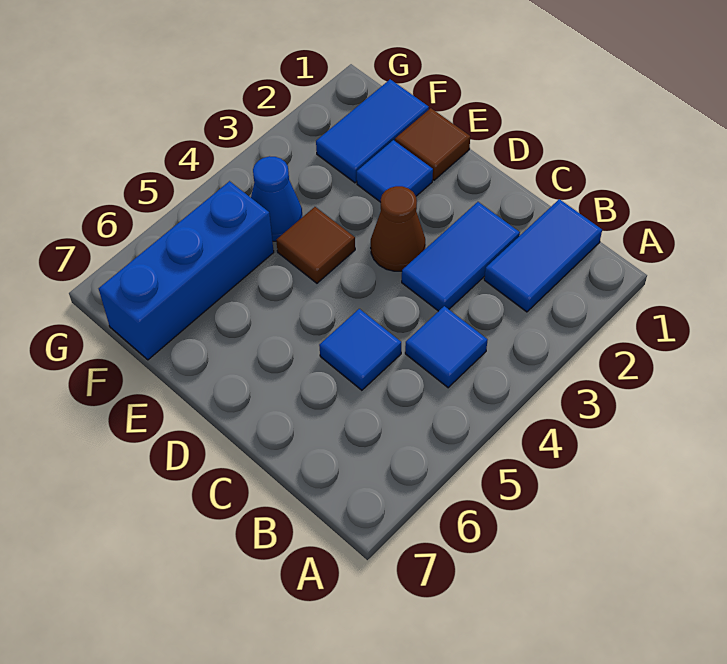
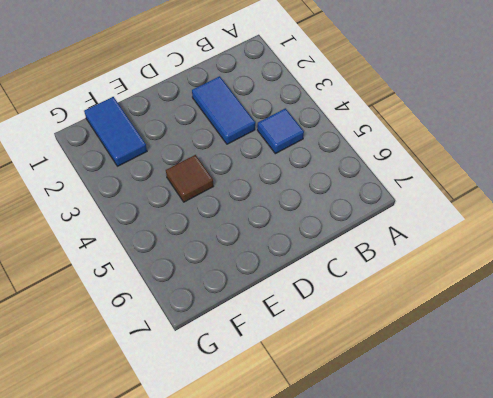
none -> blue 1x2 tile [484,199,602,312]
none -> blue 1x1 tile [319,309,401,390]

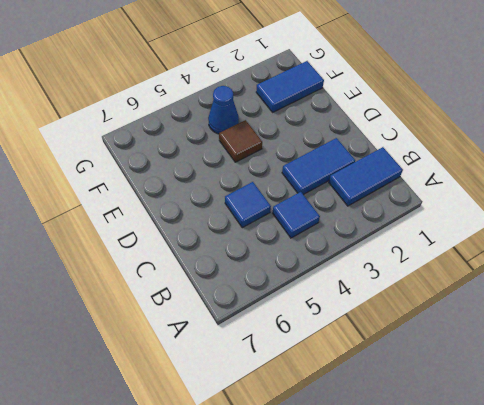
none -> brown 1x1 cone [371,186,426,271]
none -> brown 1x1 tile [395,108,470,180]

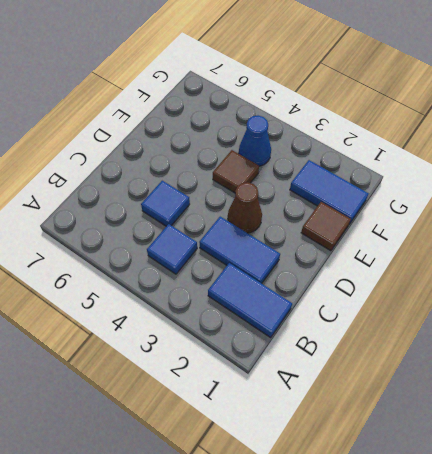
none -> blue 1x1 tile [357,140,433,202]
none -> blue 1x3 brick [99,181,274,360]

